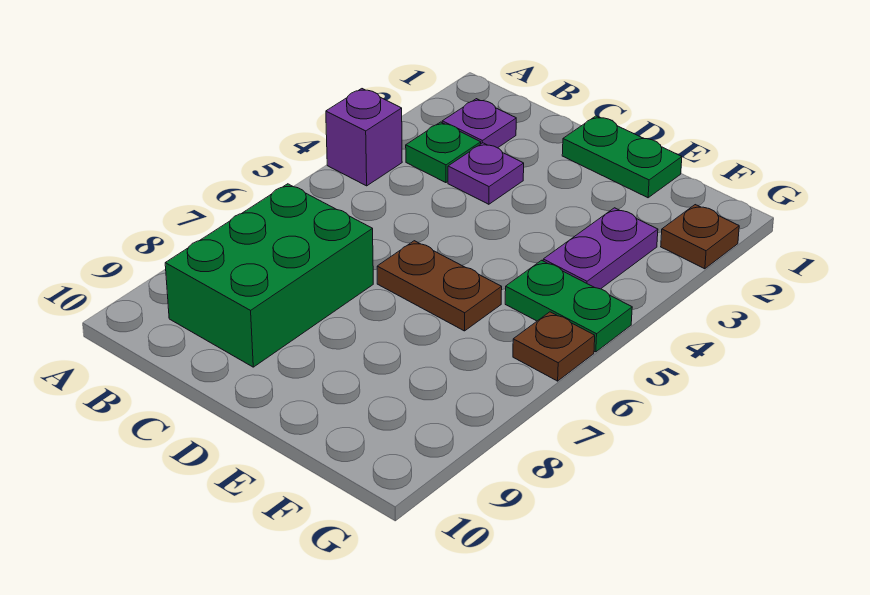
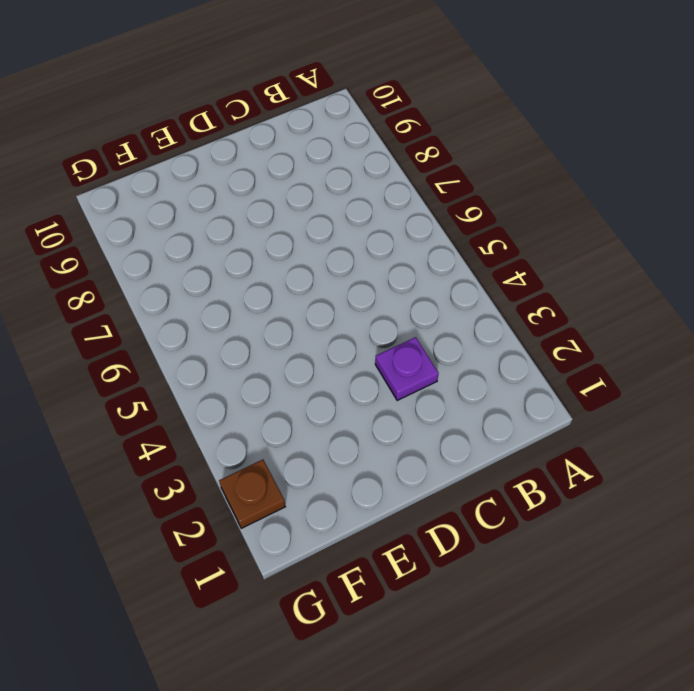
none -> purple 1x1 brick [326,89,402,186]
none -> purple 1x1 plate [442,99,516,148]

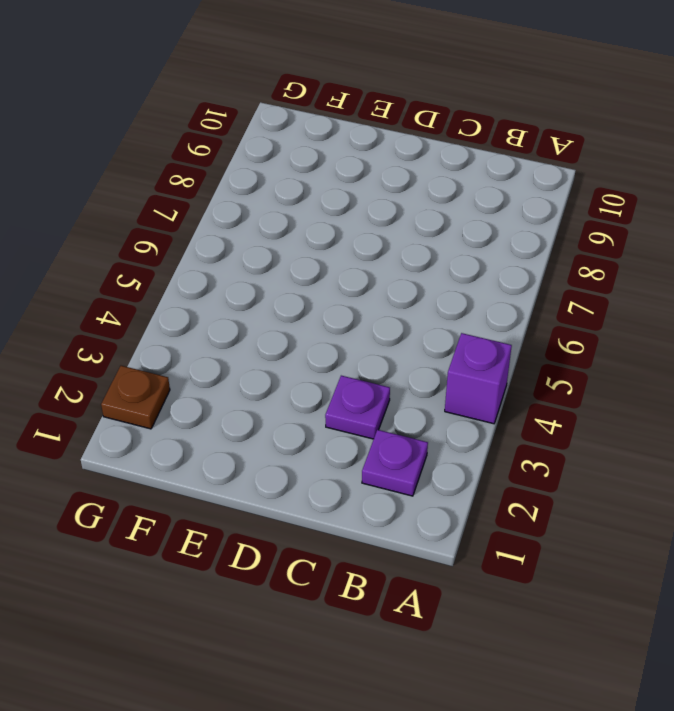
none -> green 1x1 plate [406,122,481,183]
none -> green 2x3 brick [165,184,373,367]

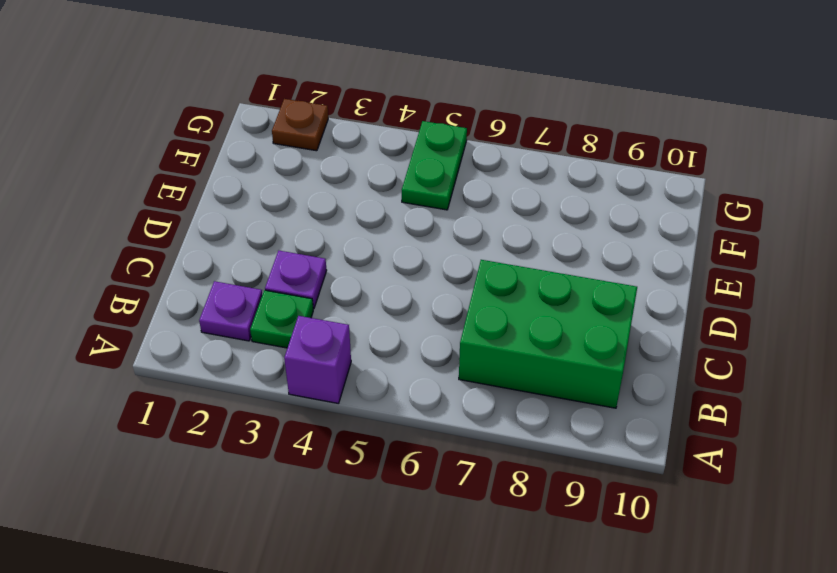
none -> green 1x2 plate [562,116,682,198]
none -> brown 1x2 plate [377,241,502,331]

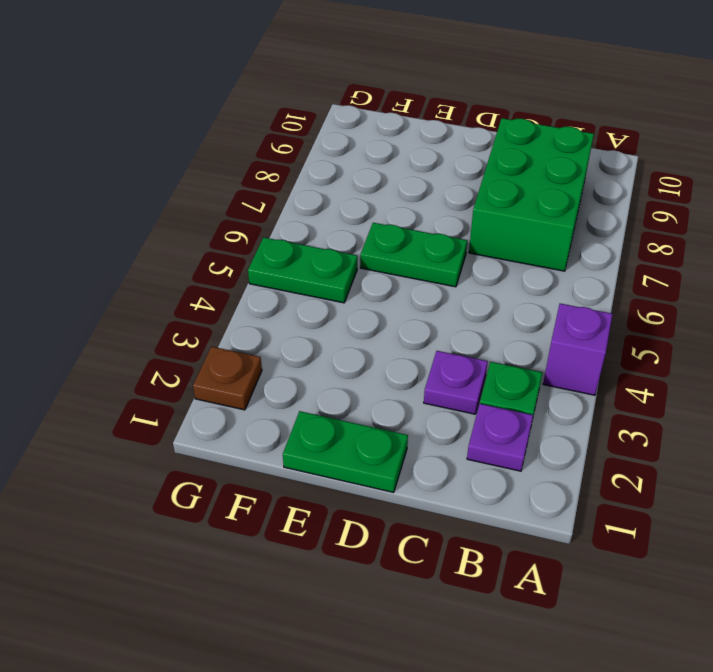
green 1x2 plate [360,223,467,287] -> brown 1x2 plate [377,241,502,331]
none -> purple 1x2 plate [543,208,658,289]
none -> brown 1x1 plate [513,312,595,381]

